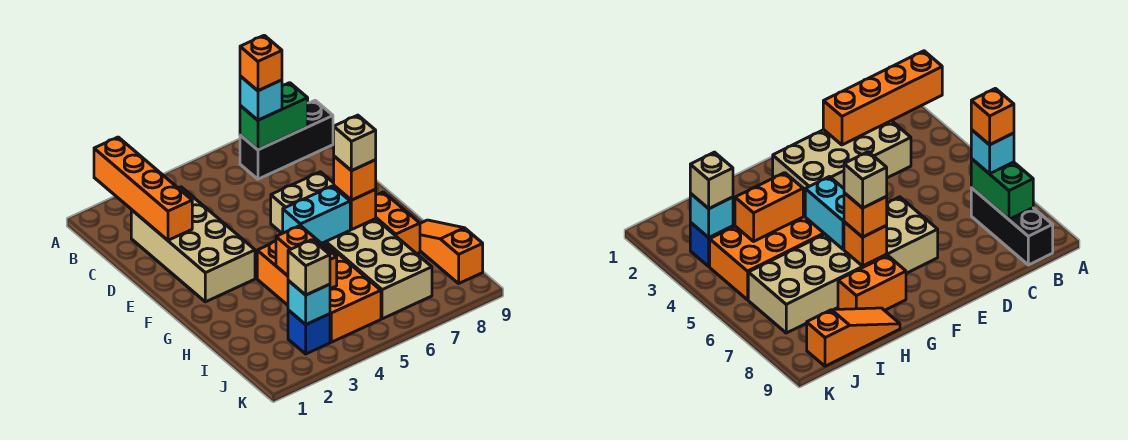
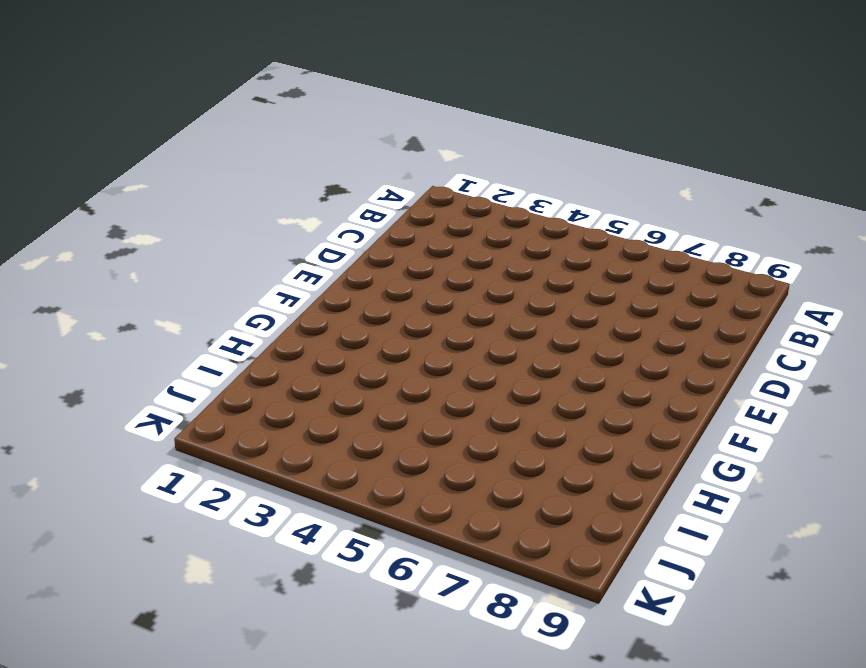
none -> black 1x3 brick [240,101,333,179]
none -> tan 2x4 brick [131,187,255,302]
none -> tan 2x6 brick [271,172,432,319]

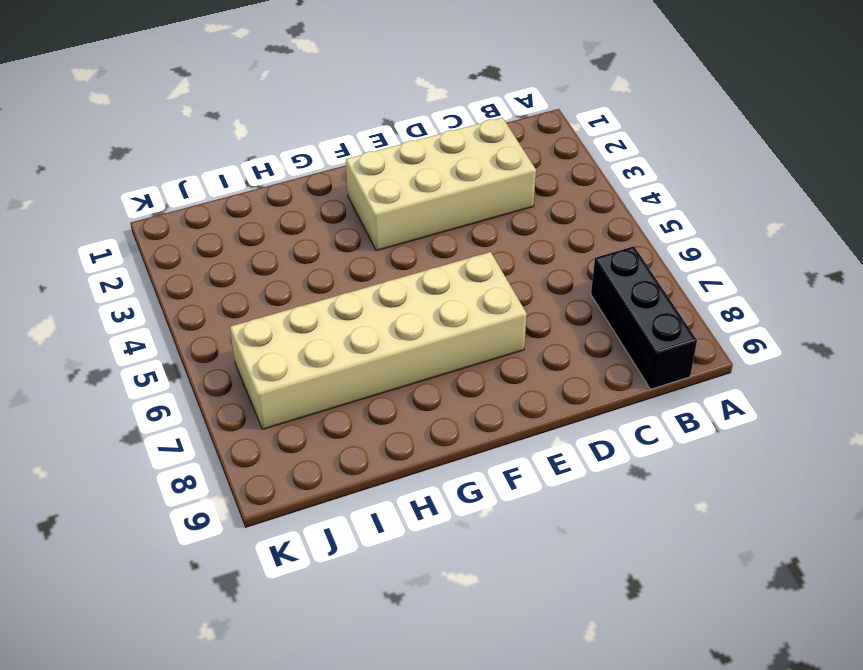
none -> orange 2x4 brick [257,241,381,342]
none -> orange 1x2 brick [376,192,420,254]
none -> orange 1x3 slope [420,220,483,283]

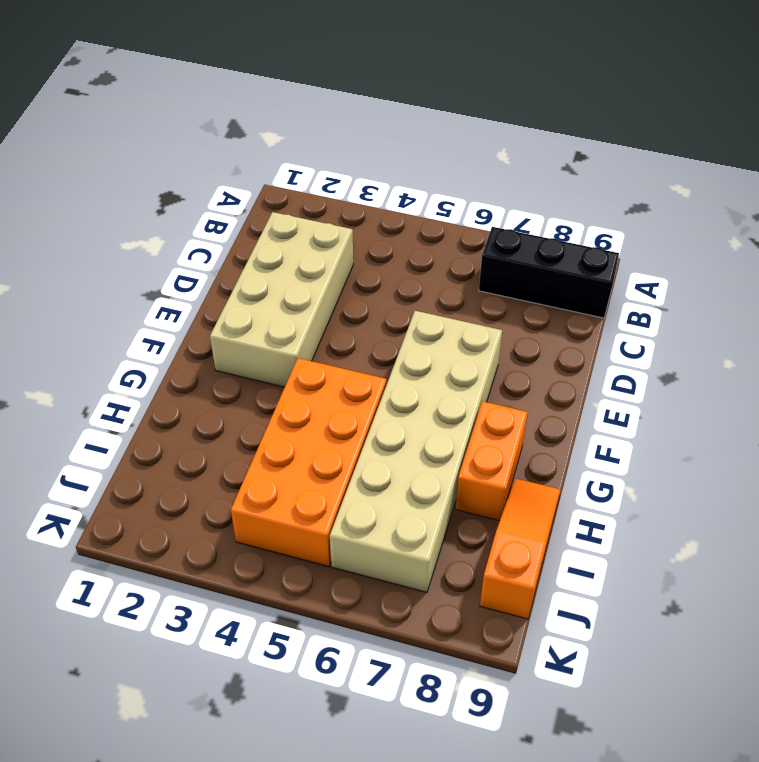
none -> blue 1x1 brick [288,310,330,354]
none -> orange 1x4 brick [94,137,192,240]
none -> green 1x2 brick [240,83,308,150]

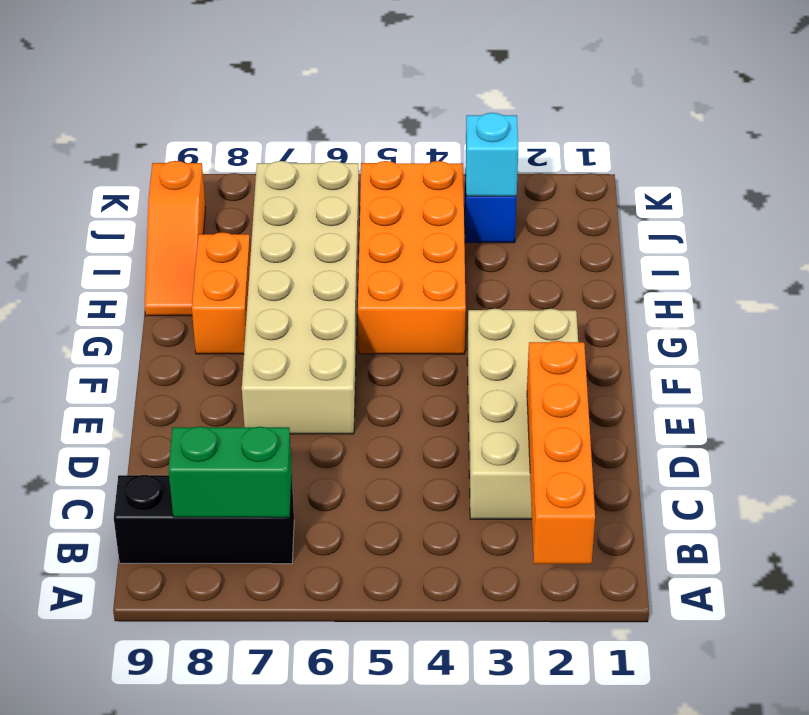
none -> cyan 1x2 brick [283,186,350,244]
none -> orange 1x1 brick [334,186,376,230]
none -> orange 1x2 brick [276,226,337,289]

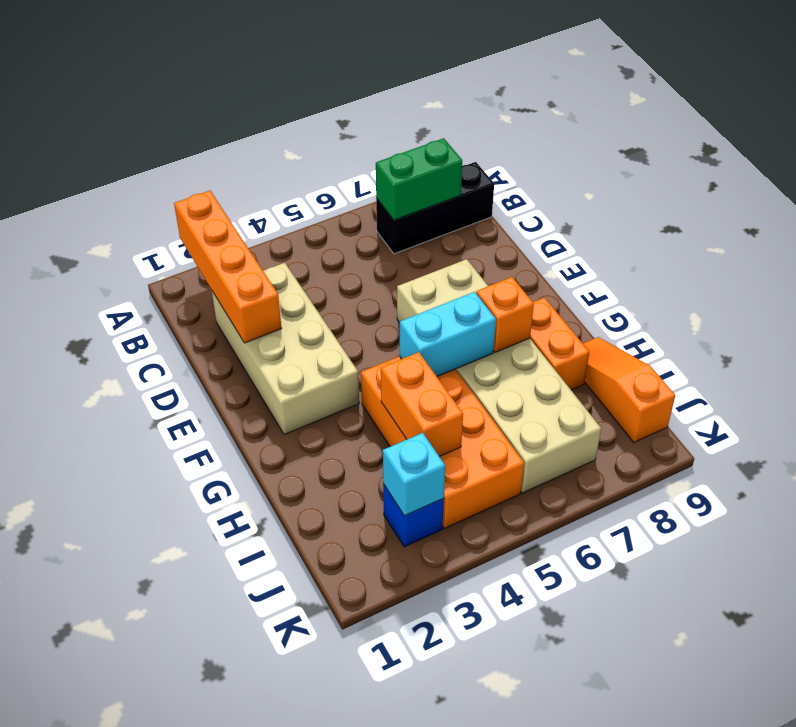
none -> cyan 1x1 brick [240,76,282,120]
none -> orange 1x1 brick [334,156,376,200]
none -> tan 1x1 brick [288,240,330,295]

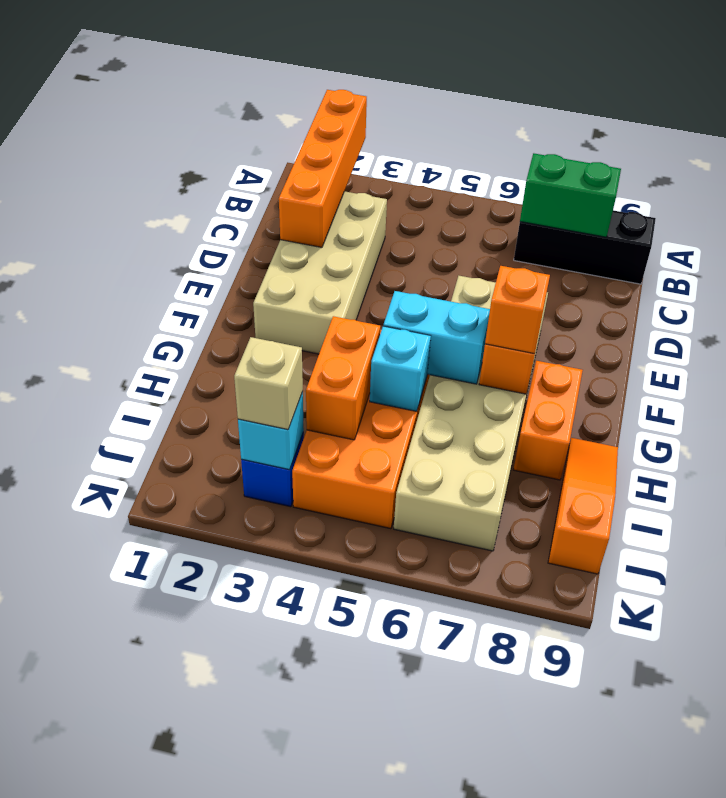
cyan 1x1 brick [370,326,431,411] -> cyan 1x1 brick moved to [240,76,282,120]
none -> orange 1x1 brick [240,35,282,91]
none -> tan 1x1 brick [334,115,376,171]

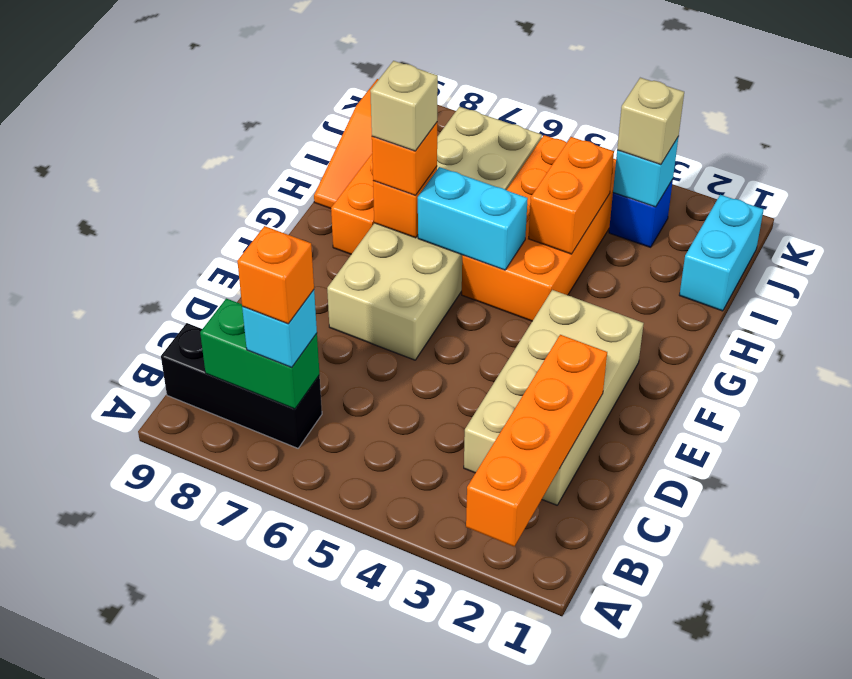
cyan 1x2 brick [680,195,764,311] -> none

